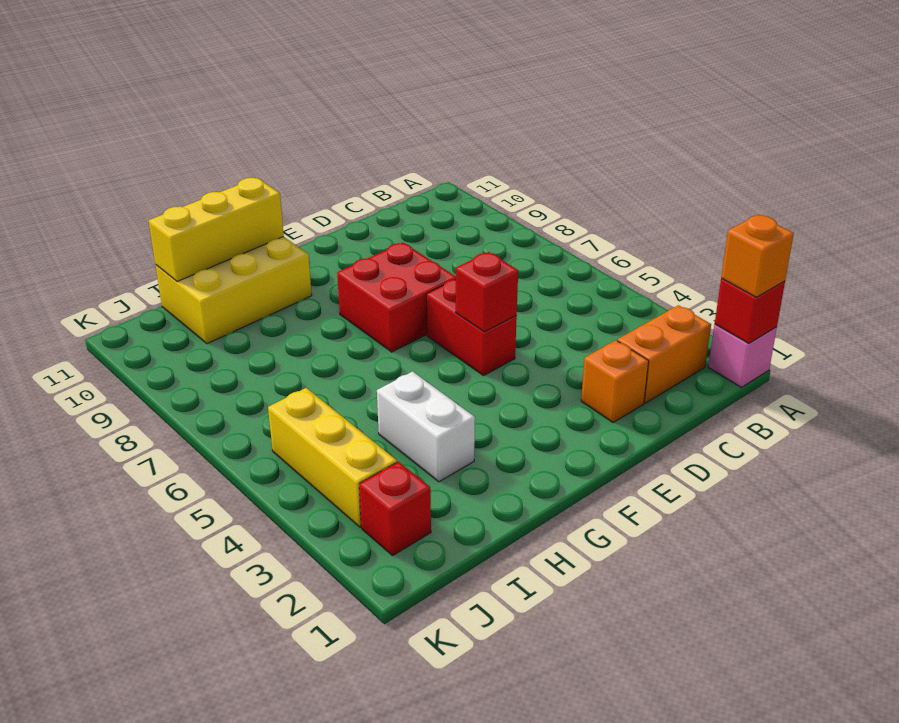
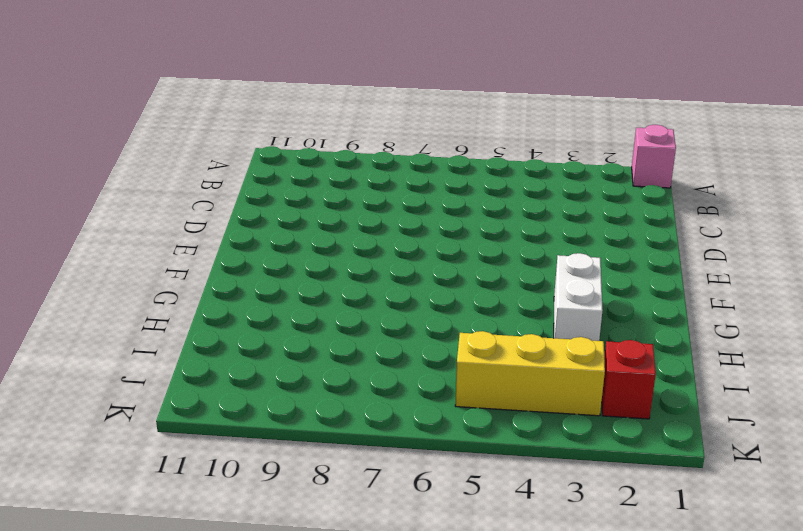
white 1x2 brick [554,253,603,341] -> white 1x2 brick turned to [377,371,475,482]
none -> orange 1x2 brick [617,305,711,403]
none -> orange 1x1 brick [581,340,649,423]
none -> red 1x2 brick [426,280,517,375]

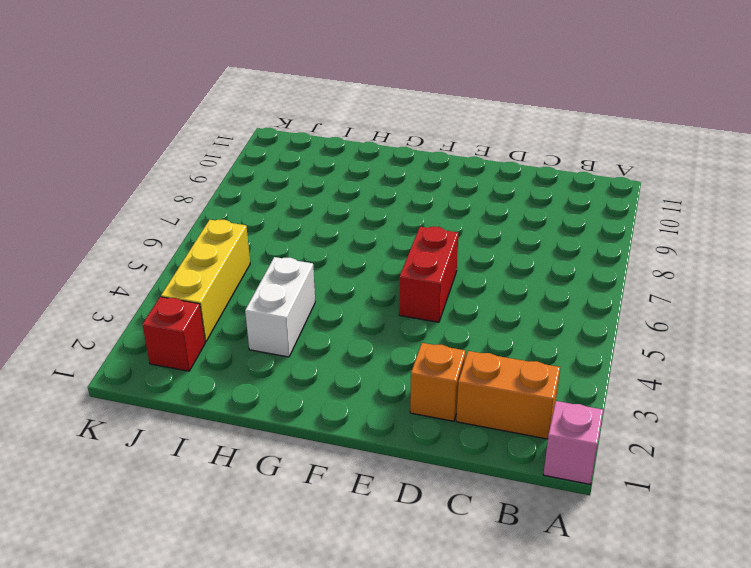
none -> red 2x2 brick [337,243,456,352]
none -> yellow 2x3 brick [156,237,312,344]
none -> red 1x1 brick [715,278,785,343]

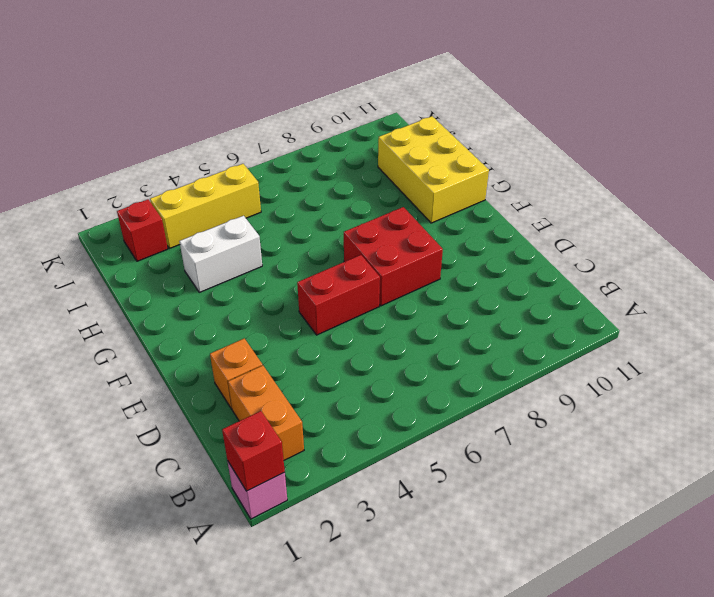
none -> red 1x1 brick [455,252,518,332]
none -> yellow 1x3 brick [149,178,284,281]
none -> orange 1x1 brick [721,215,794,297]

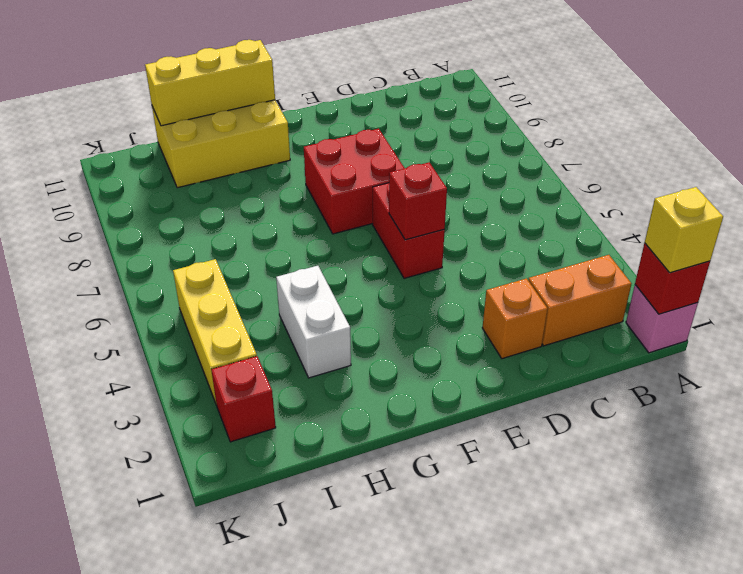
yellow 1x1 brick [645,187,723,273] -> orange 1x1 brick [721,215,794,297]

